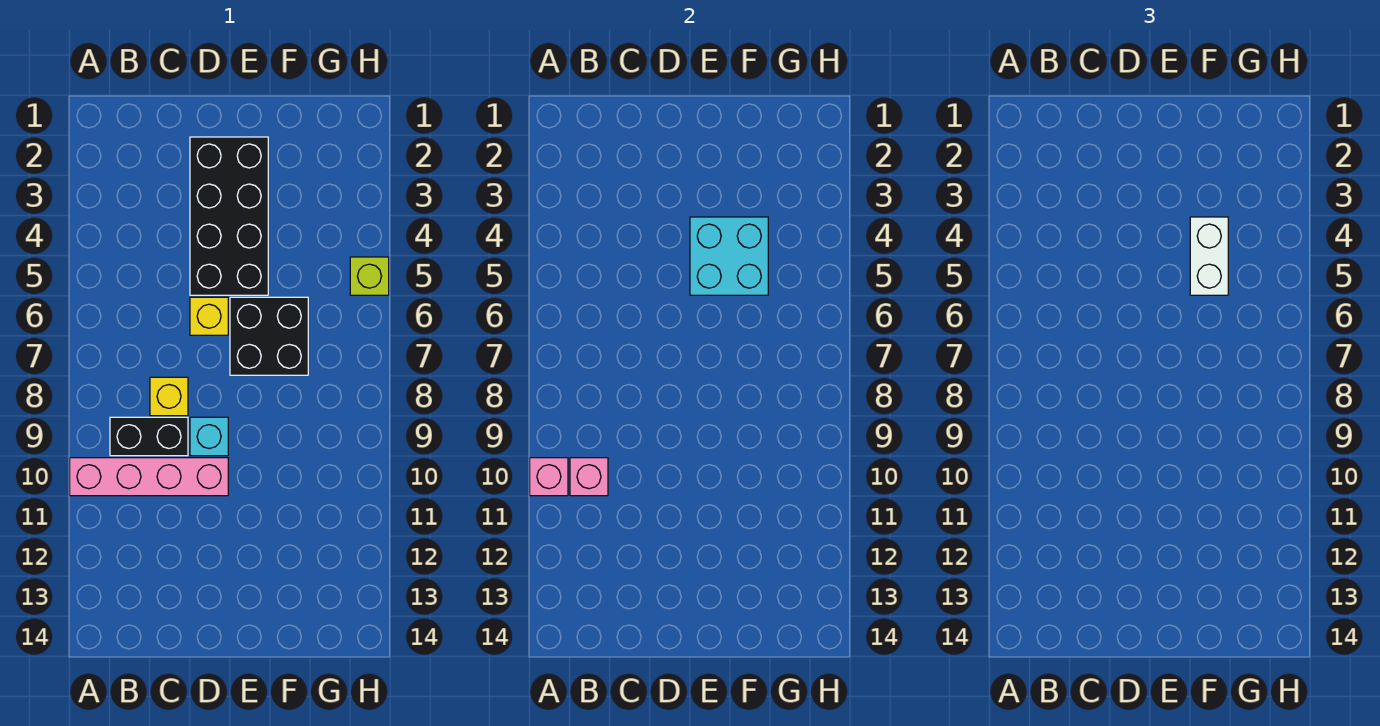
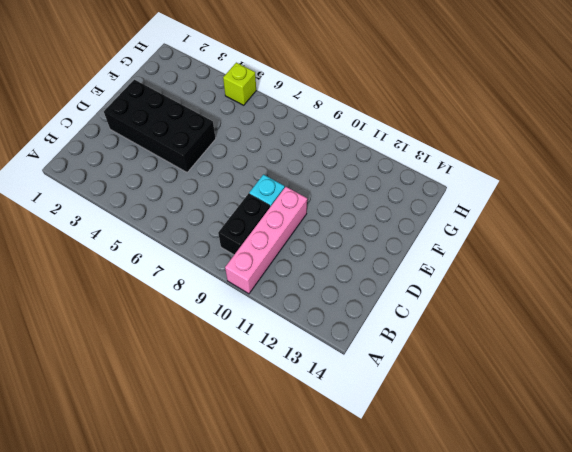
none -> yellow 1x1 brick [150,377,188,416]
none -> yellow 1x1 brick [190,297,228,335]
none -> black 2x2 brick [230,297,308,375]

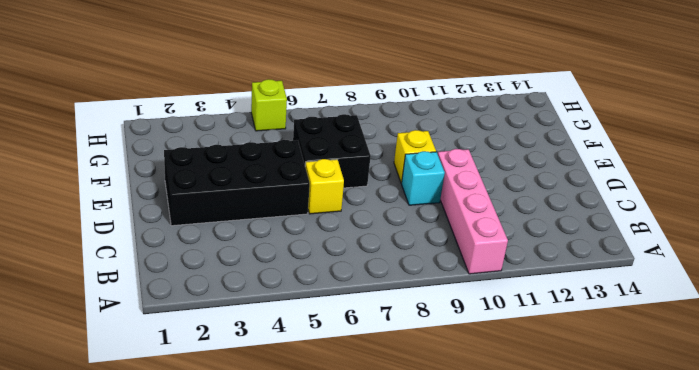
yellow 1x1 brick [394,130,436,183] -> yellow 1x1 brick moved to [150,377,188,416]
none -> black 1x2 brick [110,417,188,456]
none -> pink 1x1 brick [530,458,568,496]
none -> pink 1x1 brick [570,458,608,496]

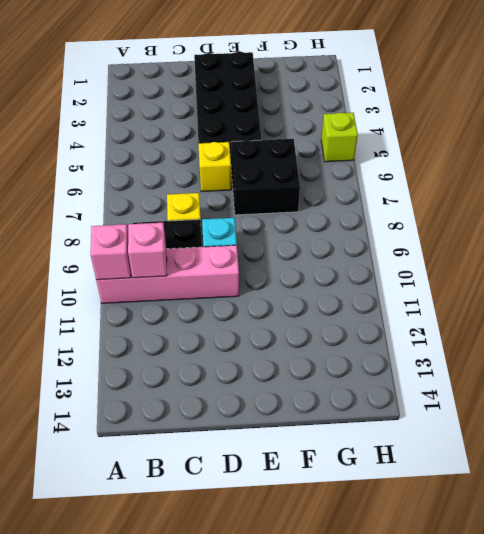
none -> cyan 2x2 brick [690,217,768,295]
none -> white 1x2 brick [1190,217,1228,295]

